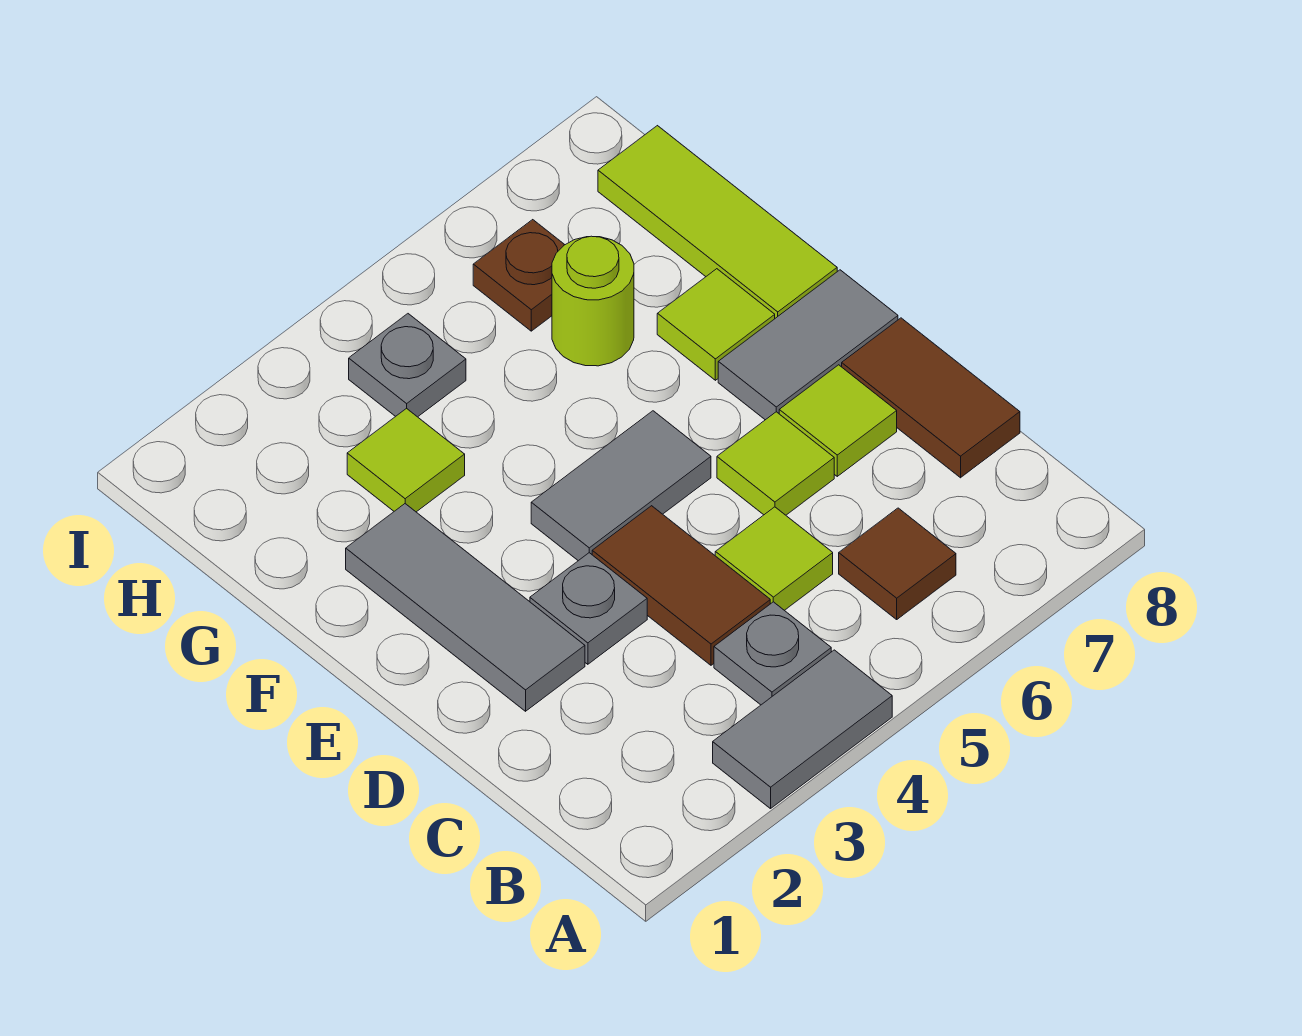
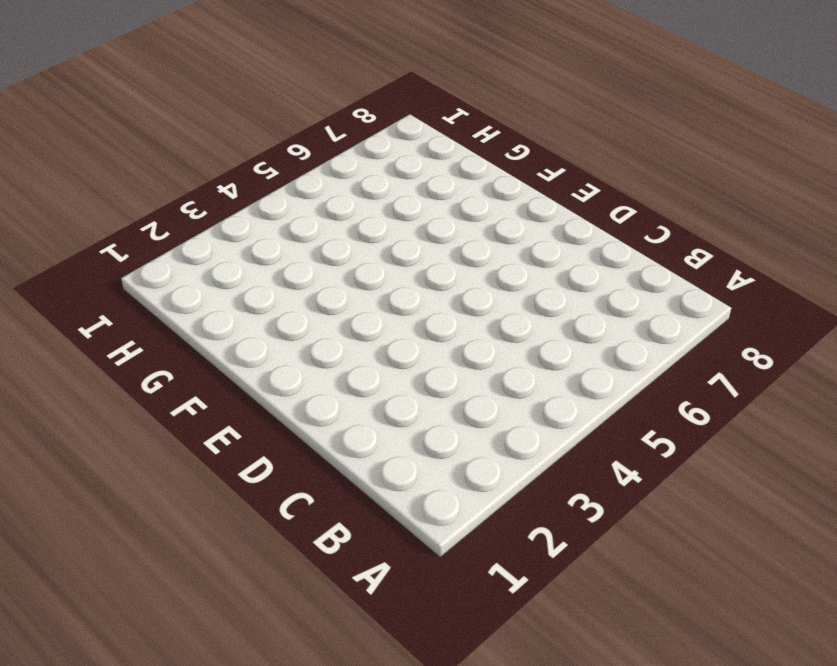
none -> grey 1x2 tile [713,650,892,809]
none -> grey 1x1 plate [714,602,831,705]
none -> brown 1x1 tile [839,508,956,619]

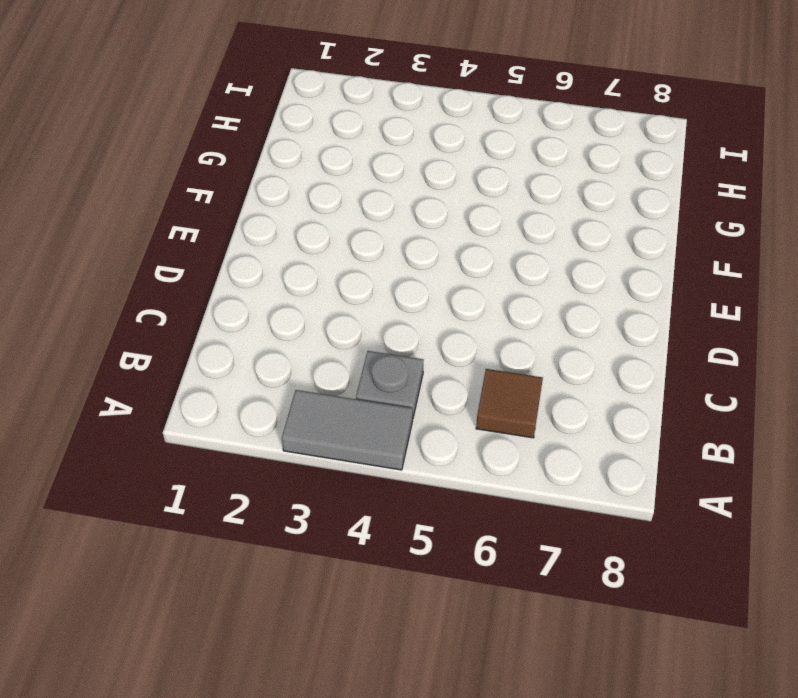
none -> brown 1x2 tile [592,506,770,665]
none -> lime 1x1 tile [715,507,833,610]
none -> brown 1x2 tile [842,318,1020,478]

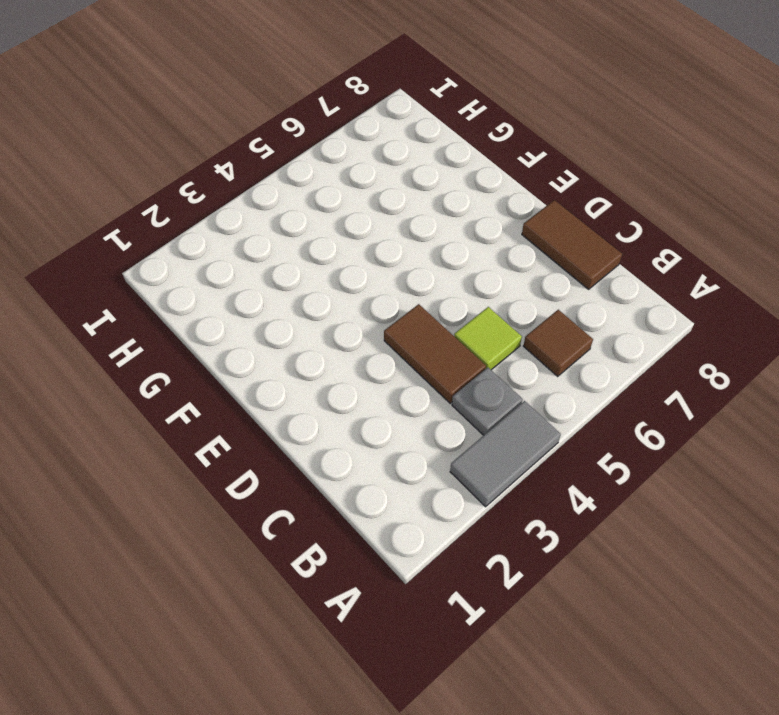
none -> grey 1x3 tile [346,504,585,711]
none -> grey 1x1 plate [530,553,647,664]
none -> lime 1x1 tile [717,412,834,515]

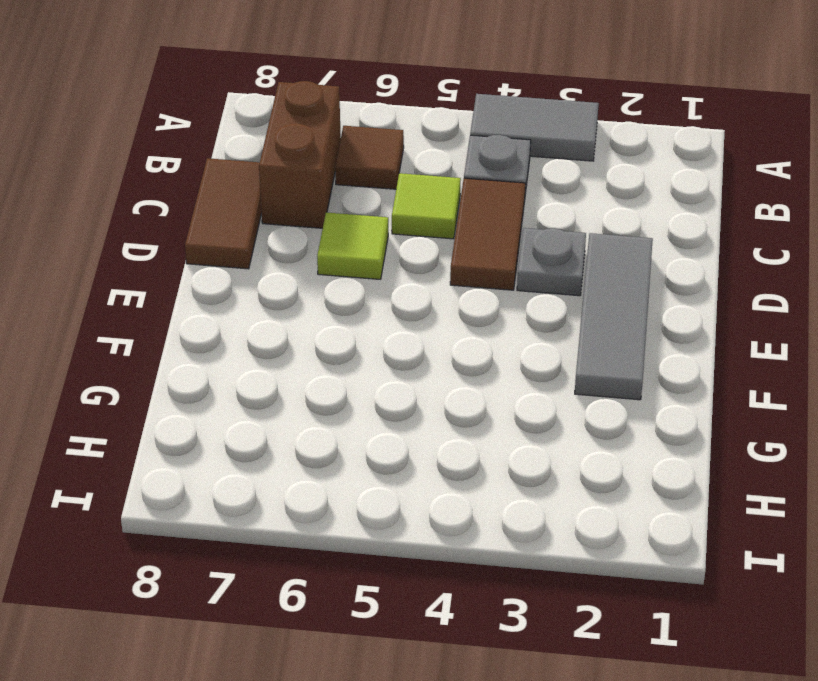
brown 1x2 brick [259,81,341,228] -> none
none -> lime 1x1 tile [779,365,897,476]
none -> grey 1x2 tile [531,411,711,561]
none -> grey 1x2 tile [718,270,898,420]

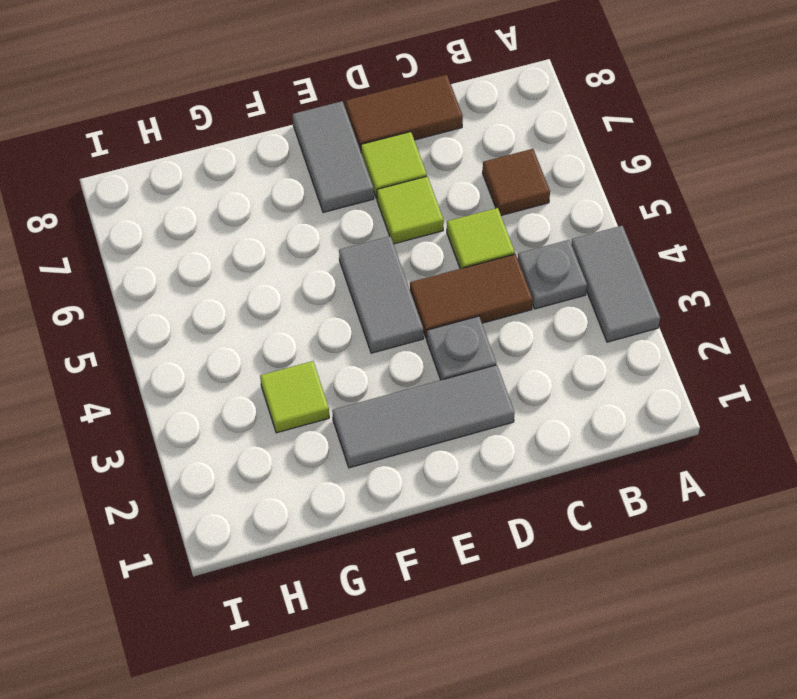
none -> lime 1x1 tile [657,269,775,380]
none -> lime 1x3 tile [598,126,837,318]
none -> lime 1x1 round brick [552,236,634,366]

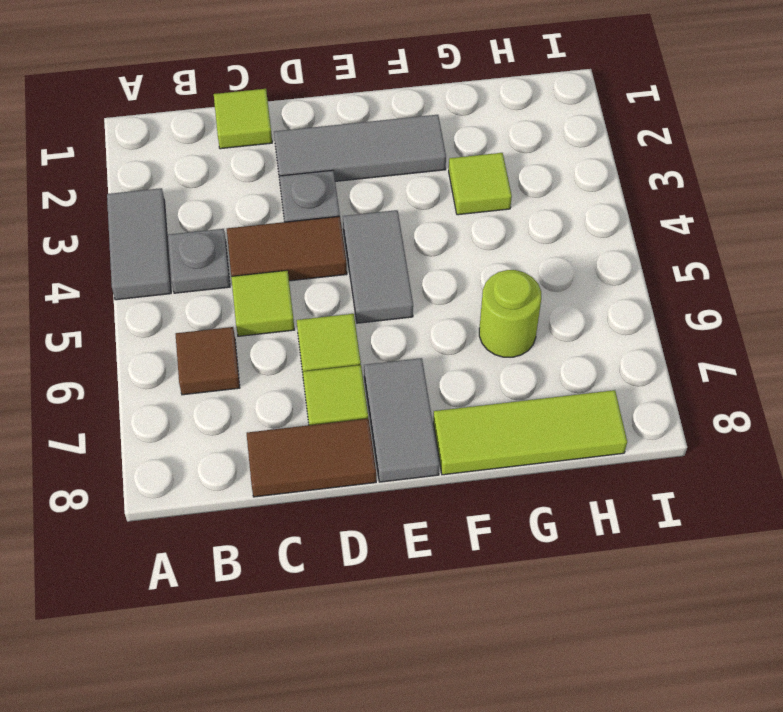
lime 1x1 tile [214,89,272,149] -> lime 1x1 tile moved to [657,269,775,380]
none -> grey 1x1 plate [349,314,466,417]
none -> brown 1x1 plate [473,220,565,331]

